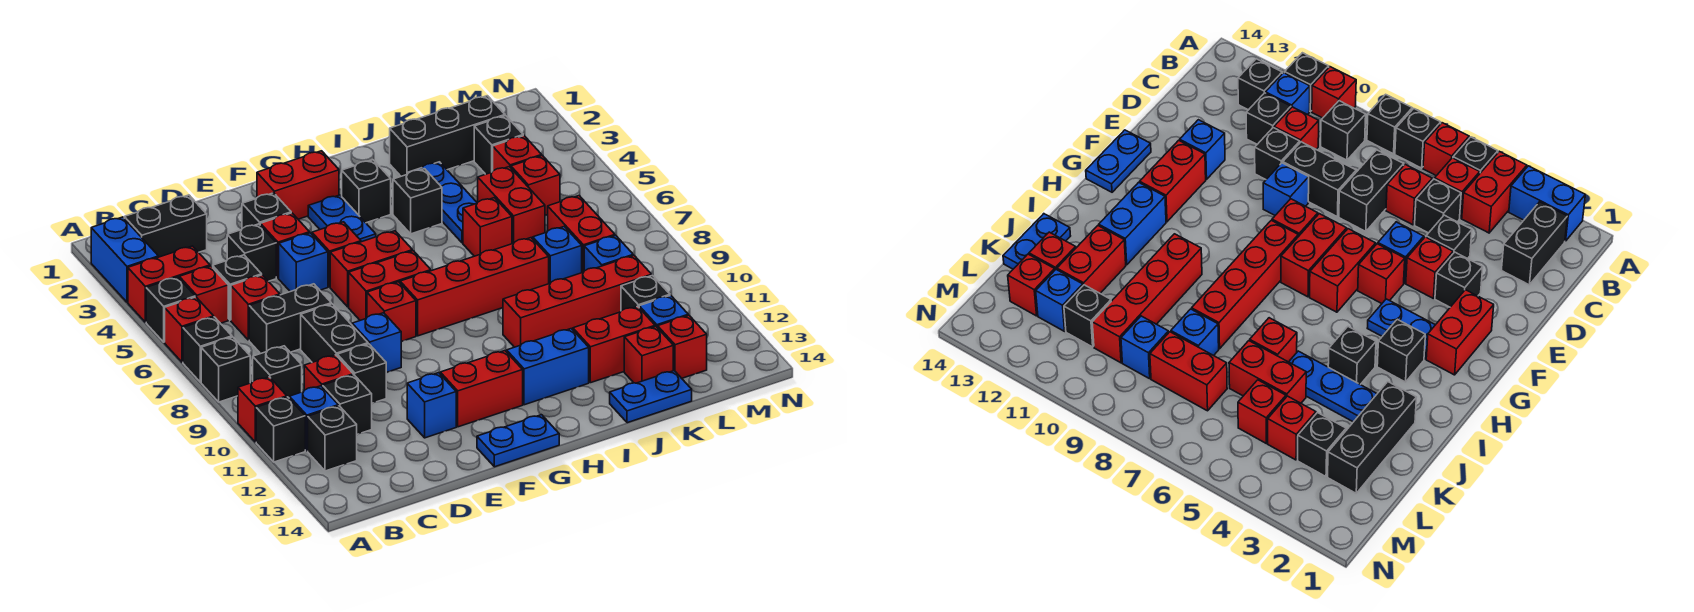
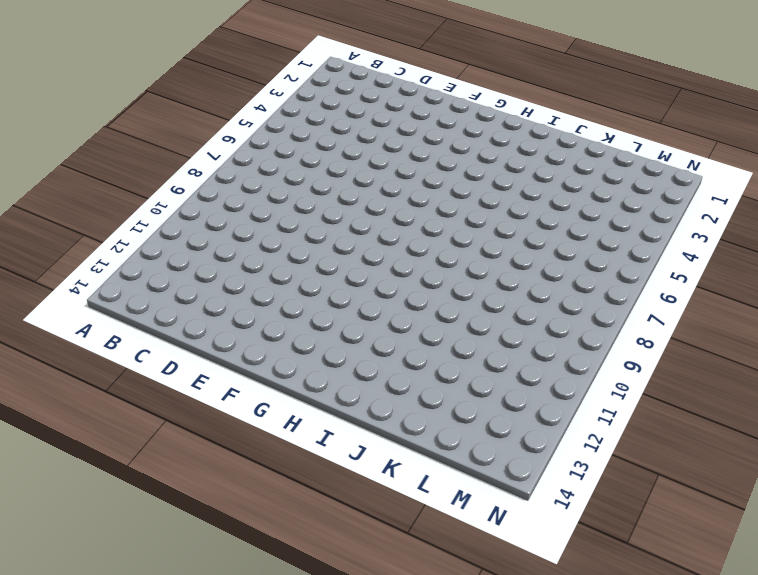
none -> blue 1x2 brick [91,217,159,302]
none -> red 1x2 brick [128,246,210,322]
none -> black 1x1 brick [146,277,195,342]
none -> red 1x1 brick [165,297,214,362]

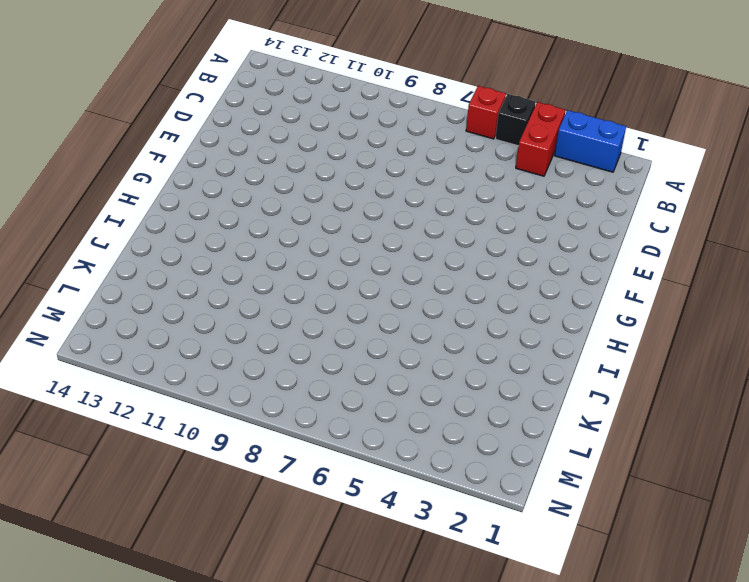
none -> black 1x1 brick [183,317,232,382]
none -> black 1x1 brick [201,337,250,402]
none -> red 1x1 brick [238,377,287,442]
none -> black 1x1 brick [256,397,305,462]

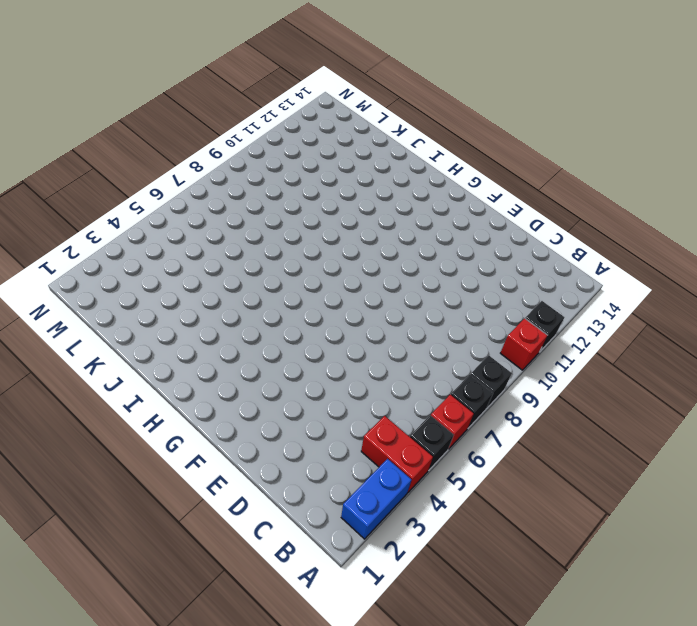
none -> black 1x2 brick [124,195,207,257]
none -> red 1x1 brick [179,266,228,323]
none -> black 1x1 brick [253,346,302,398]
none -> blue 1x1 brick [289,386,338,451]

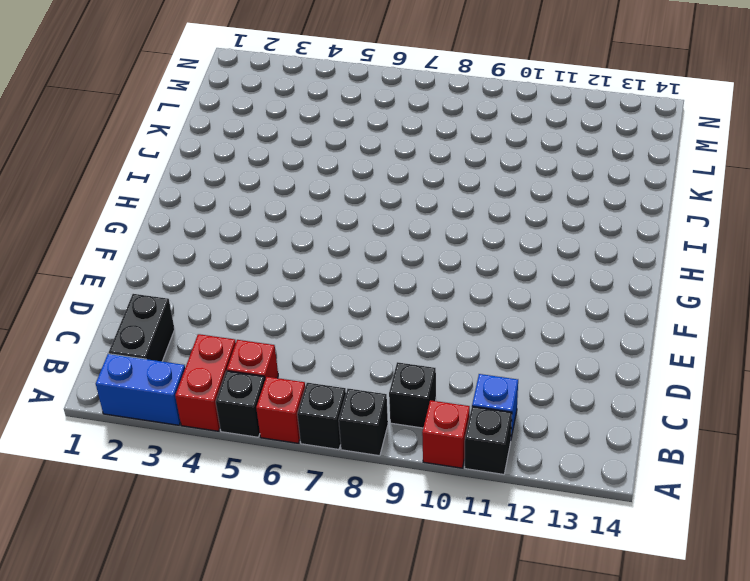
none -> black 1x1 brick [308,406,357,471]
none -> black 1x1 brick [213,255,262,320]
none -> red 1x1 brick [231,275,280,340]
none -> black 1x2 brick [249,284,331,354]

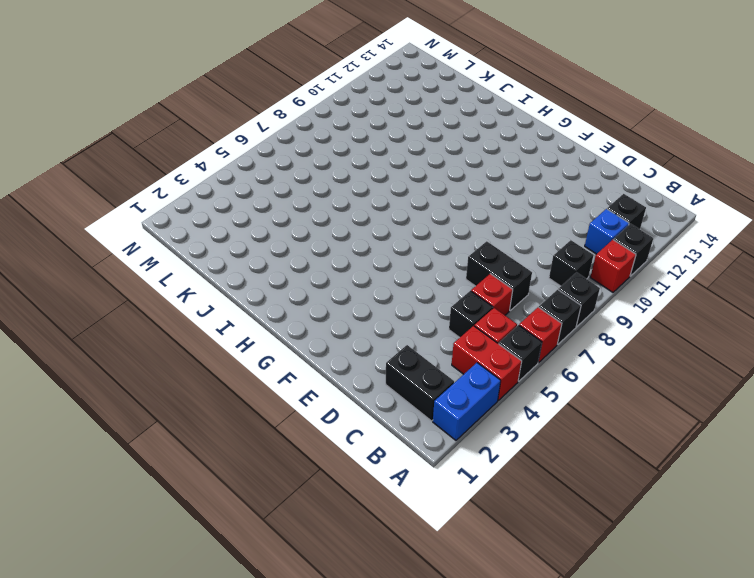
none -> red 1x1 brick [304,355,353,390]
none -> black 1x1 brick [323,375,372,434]
none -> black 1x1 brick [227,224,276,281]
none -> black 1x2 brick [301,304,368,362]

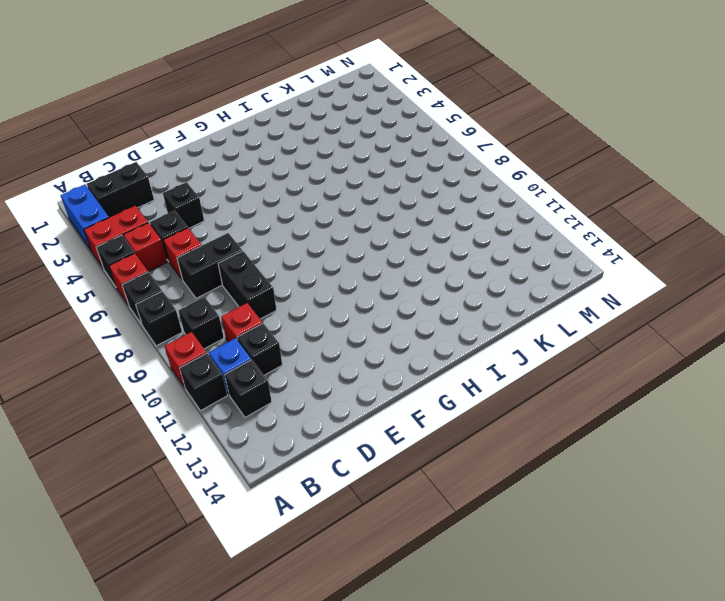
none -> black 1x1 brick [337,344,386,403]
none -> black 1x1 brick [242,193,291,228]
none -> red 1x1 brick [260,213,310,278]
none -> blue 1x1 brick [279,233,328,292]

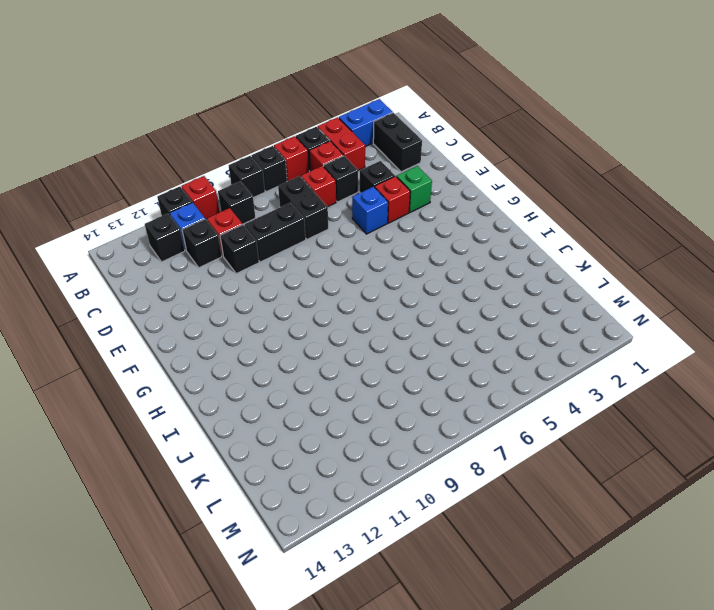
green 1x1 brick [397,166,432,212] -> black 1x1 brick [242,193,291,228]
none -> blue 1x1 brick [352,313,401,372]
none -> blue 1x1 brick [407,373,456,438]
none -> red 1x2 brick [257,151,339,219]
none -> red 1x1 brick [312,222,361,287]

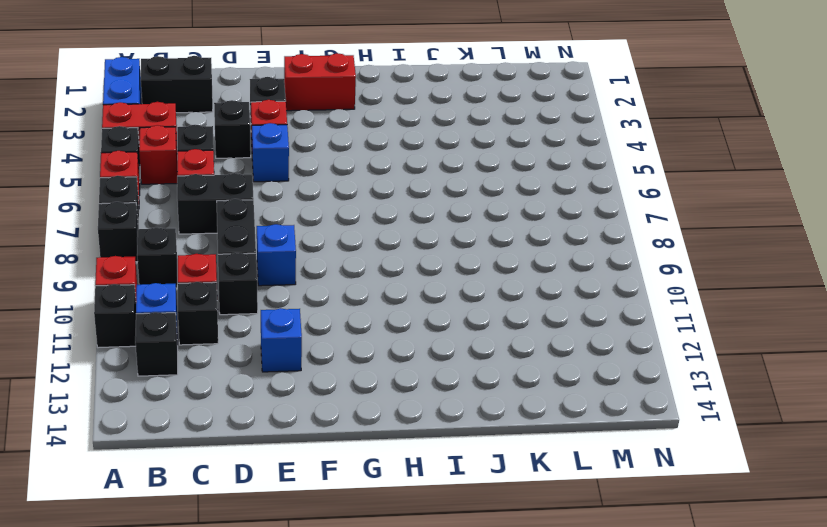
none -> red 1x1 brick [312,222,361,287]
none -> red 1x2 brick [330,231,412,307]
none -> red 1x2 brick [349,251,431,320]
none -> red 1x1 brick [367,282,416,341]

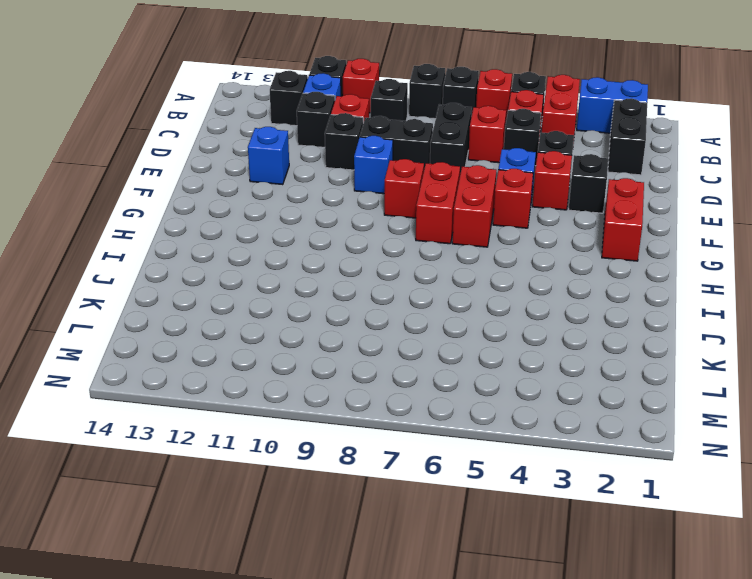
none -> red 1x2 brick [440,351,523,427]
none -> blue 1x2 plate [477,415,559,467]
none -> blue 1x2 plate [308,195,376,242]
none -> red 1x4 brick [400,238,549,336]

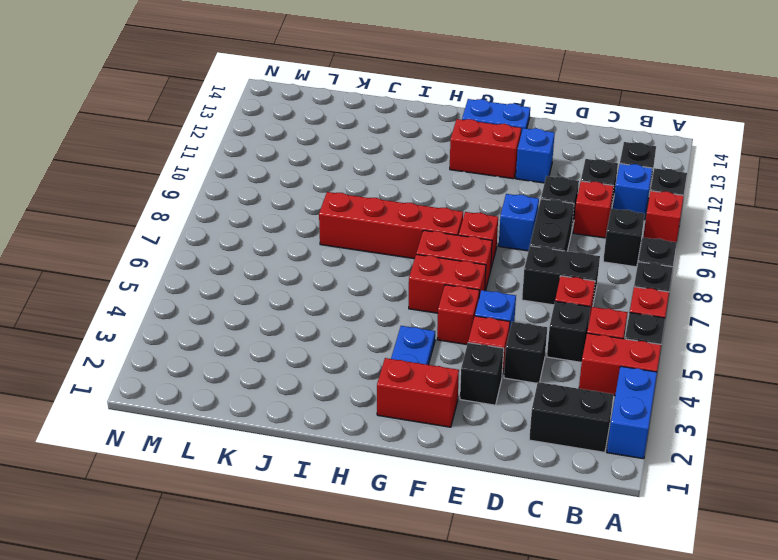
none -> black 1x1 brick [342,160,391,223]
none -> blue 1x2 brick [507,329,589,405]
none -> black 1x1 brick [393,169,442,234]
none -> red 1x4 brick [503,255,652,347]

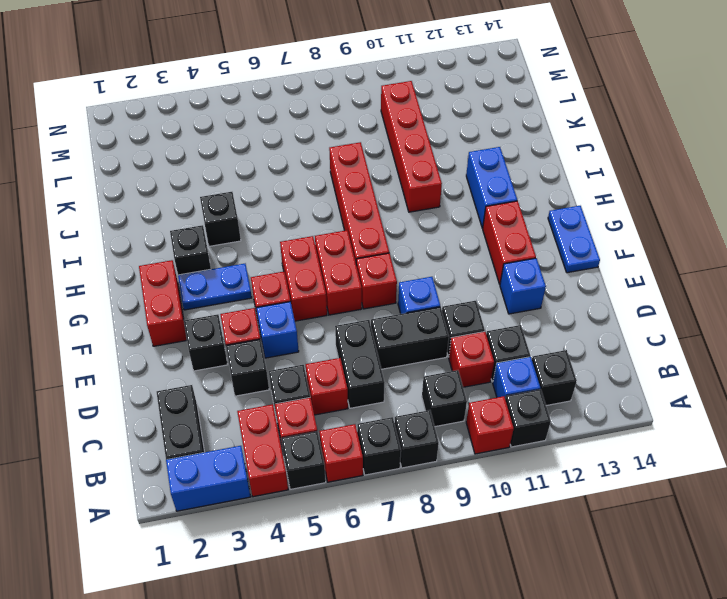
none -> black 1x3 brick [390,96,505,176]
none -> blue 1x3 plate [408,162,477,243]
none -> red 1x1 brick [463,198,512,256]
none -> red 1x2 brick [573,306,655,383]

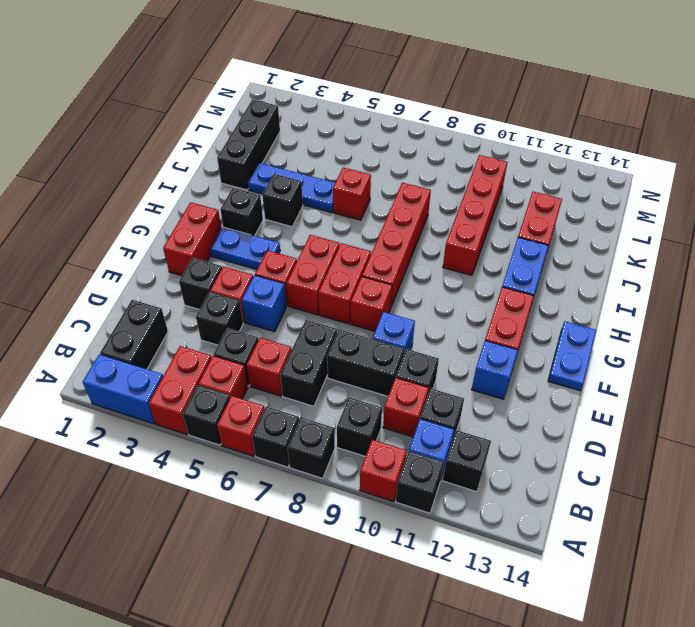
none -> blue 1x2 plate [610,371,692,423]
none -> red 1x2 brick [478,167,545,244]
none -> blue 1x1 brick [533,227,582,284]
none -> red 1x1 brick [624,326,673,383]

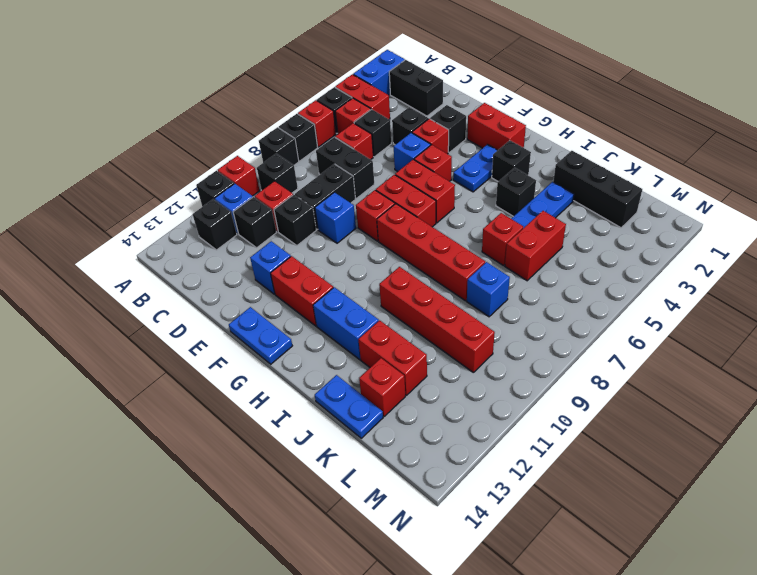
none -> black 1x1 brick [474,116,523,174]
none -> red 1x1 brick [493,136,542,171]
none -> red 1x1 brick [511,156,560,215]
none -> red 1x2 brick [548,196,615,273]

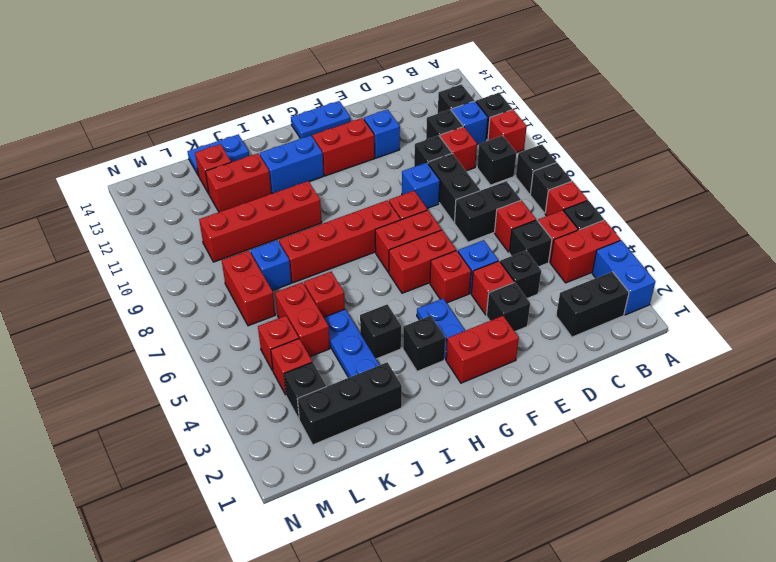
none -> blue 1x1 brick [584,235,633,271]
none -> black 1x1 brick [621,275,670,311]
none -> blue 1x1 brick [639,295,688,328]
none -> red 1x1 brick [658,315,707,378]

